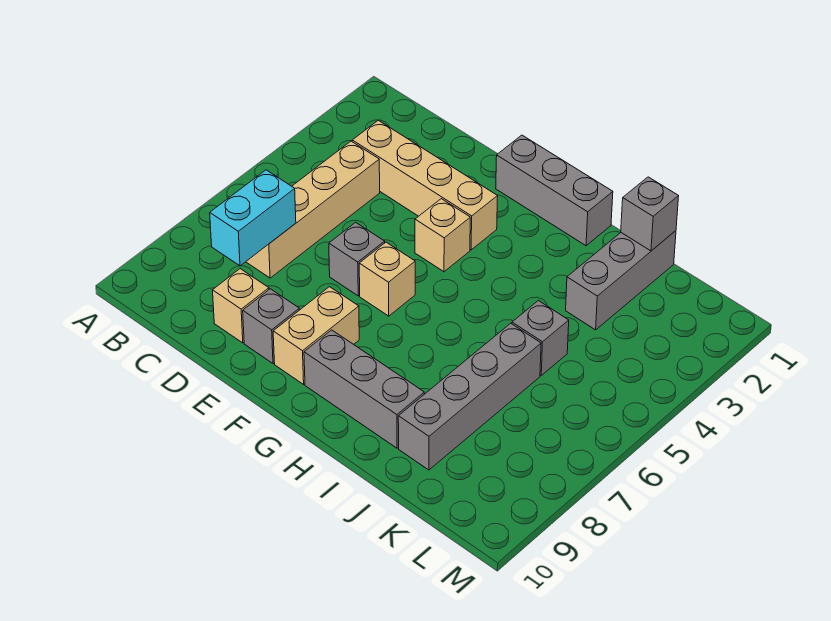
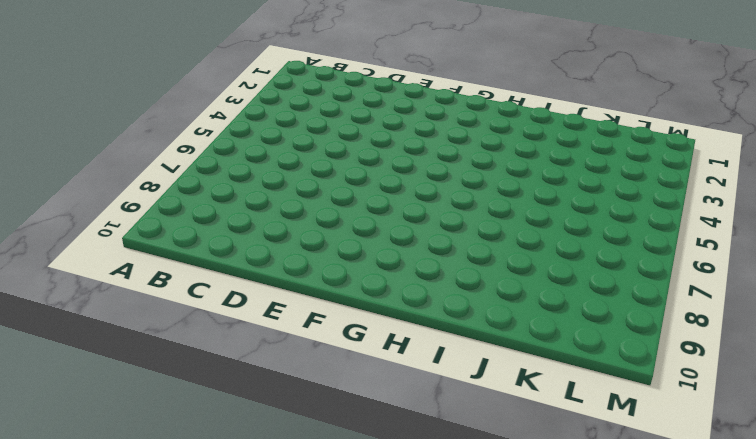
none -> tan 1x4 brick [352,120,498,250]
none -> tan 1x4 brick [246,141,380,278]
none -> tan 1x1 brick [213,269,269,343]

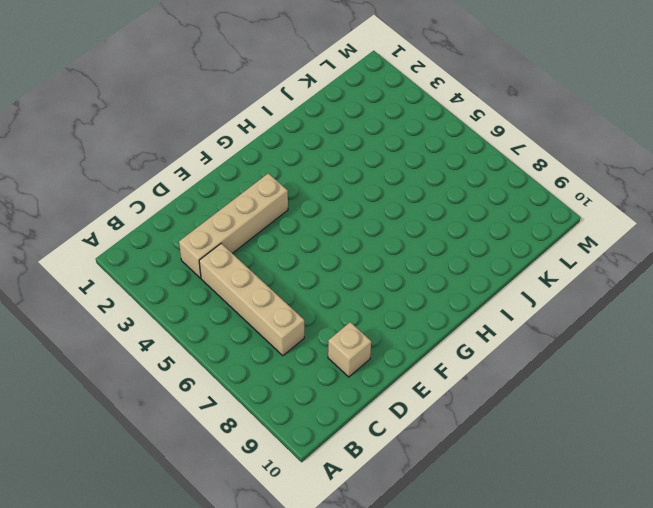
none -> grey 1x1 brick [329,222,385,296]
none -> grey 1x1 brick [243,289,299,364]
none -> grey 1x3 brick [496,135,613,246]

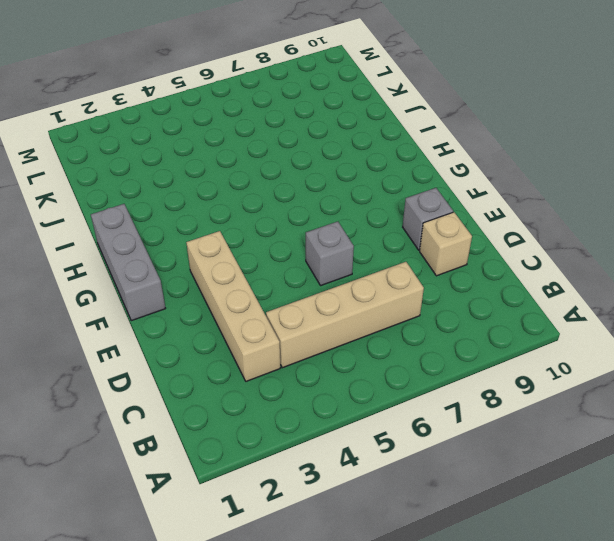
none -> tan 1x1 brick [415,199,470,272]
none -> tan 1x1 brick [359,242,415,316]
none -> tan 1x2 brick [273,287,359,384]

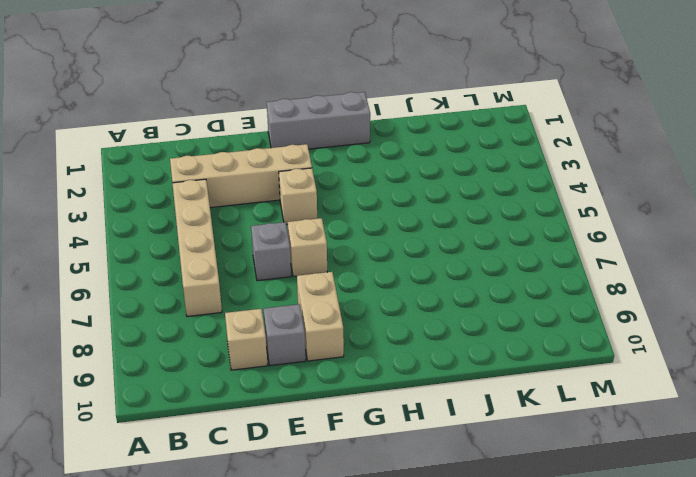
none -> grey 1x3 brick [304,330,424,448]
none -> grey 1x3 brick [566,231,676,330]
none -> grey 1x1 brick [512,301,569,375]

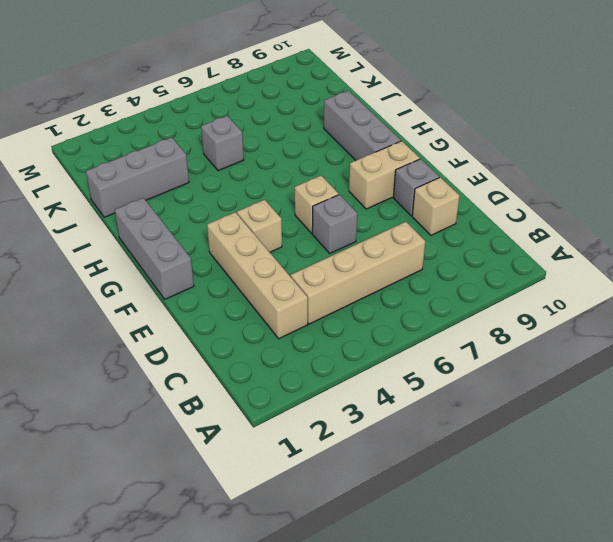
none -> grey 1x4 brick [398,323,541,470]
none -> cyan 1x2 brick [210,170,296,266]
none -> grey 1x1 brick [621,177,679,251]

